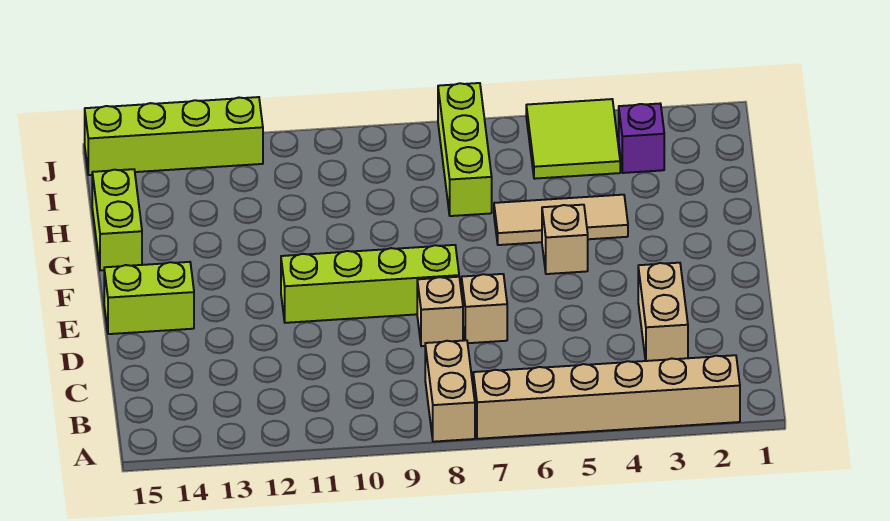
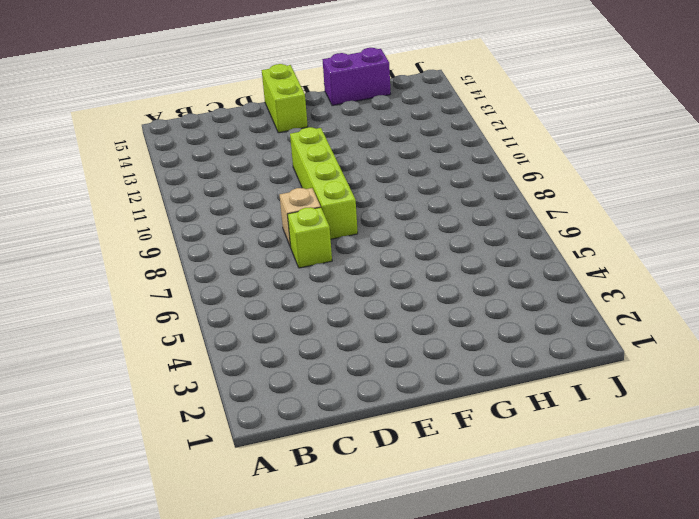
lime 1x1 brick [287,207,332,268] -> tan 1x1 brick [462,274,507,343]
purple 1x2 brick [322,48,391,106] -> lime 1x2 brick [92,169,142,270]
none -> tan 1x6 brick [473,355,740,439]
none -> tan 1x2 brick [425,340,475,442]
none -> tan 1x2 brick [638,263,688,361]

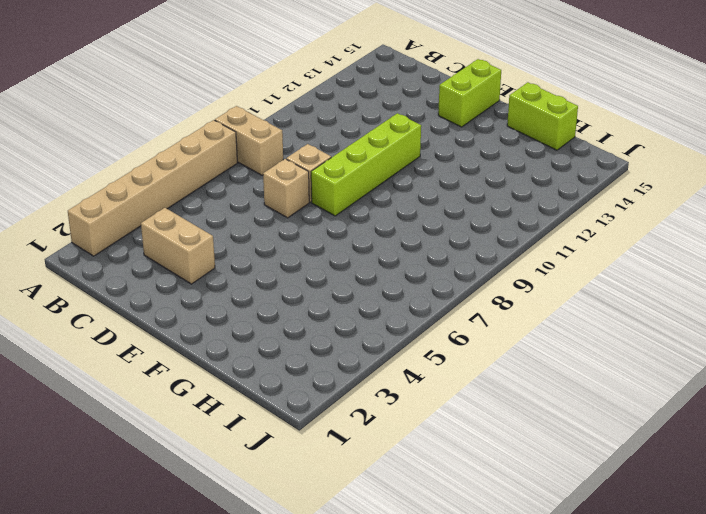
none -> tan 1x1 brick [542,205,588,274]
none -> tan 1x3 tile [494,195,628,245]
none -> lime 1x3 brick [438,83,492,216]

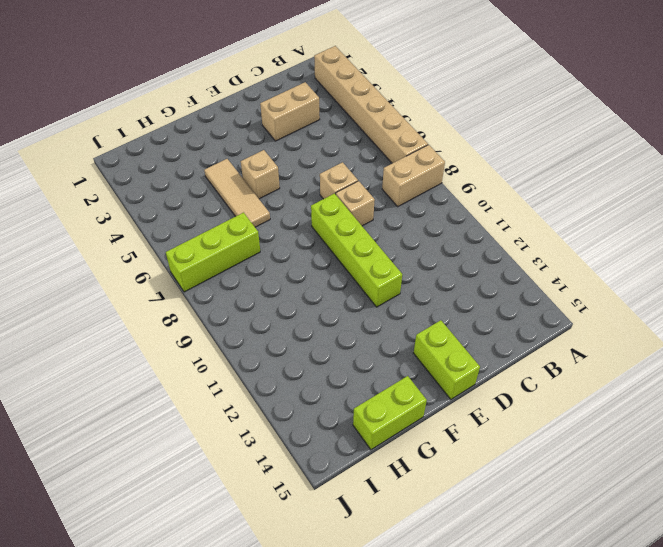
none -> purple 1x1 brick [619,104,664,173]
none -> lime 2x2 tile [526,99,620,179]
none -> lime 1x4 brick [85,97,263,175]

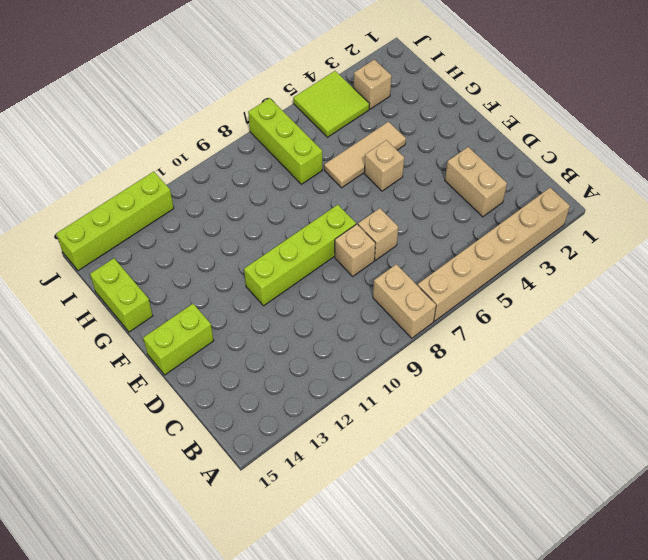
tan 1x1 brick [354,60,392,109] -> purple 1x1 brick [619,104,664,173]

